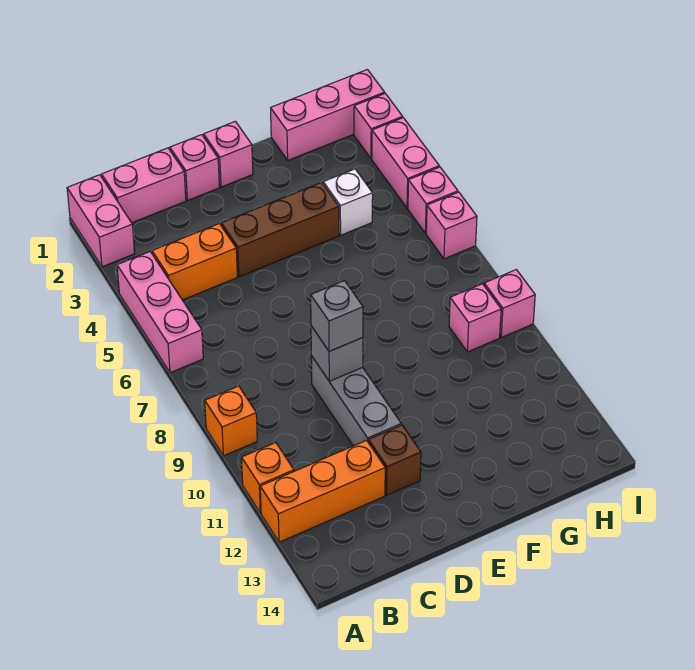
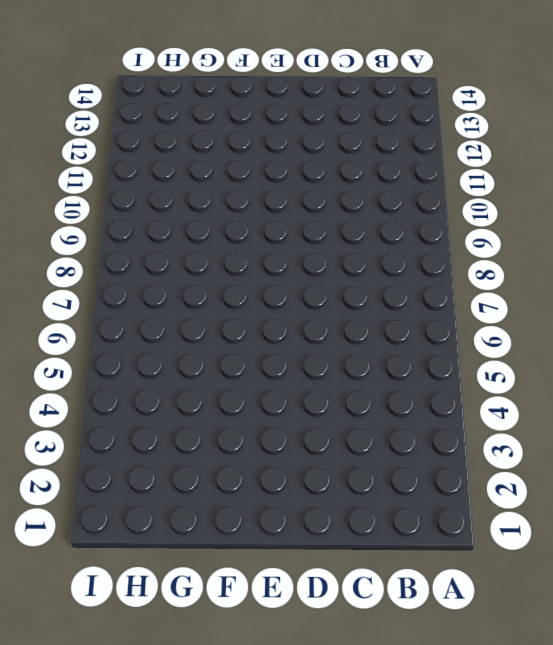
none -> pink 1x2 brick [67,175,135,267]
none -> pink 1x3 brick [117,252,203,373]
none -> orange 1x1 brick [205,386,257,456]

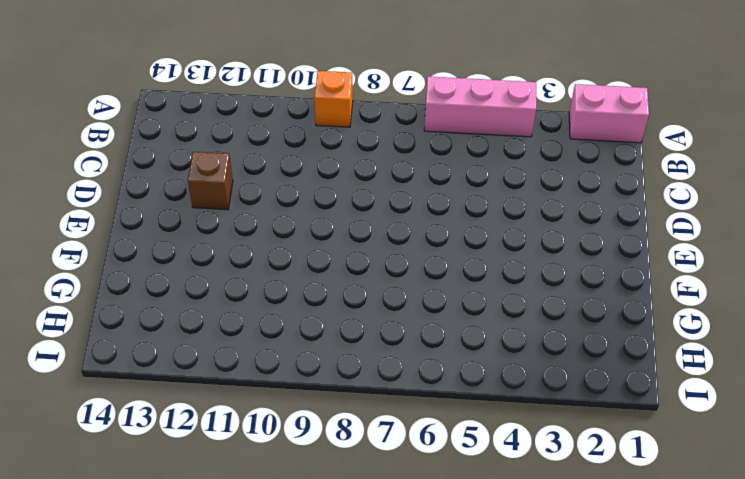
none -> orange 1x1 brick [242,443,294,513]
none -> orange 1x3 brick [260,440,385,542]
none -> pink 1x2 brick [102,148,186,223]

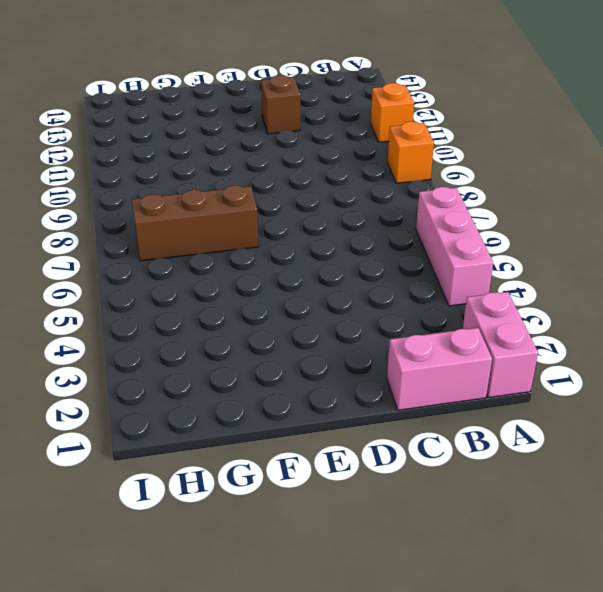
brown 1x3 brick [132,185,258,261] -> brown 1x3 brick moved to [221,183,339,277]
none -> orange 1x3 brick [260,440,385,542]
none -> orange 1x2 brick [152,223,237,300]
none -> pink 1x1 brick [170,135,220,200]

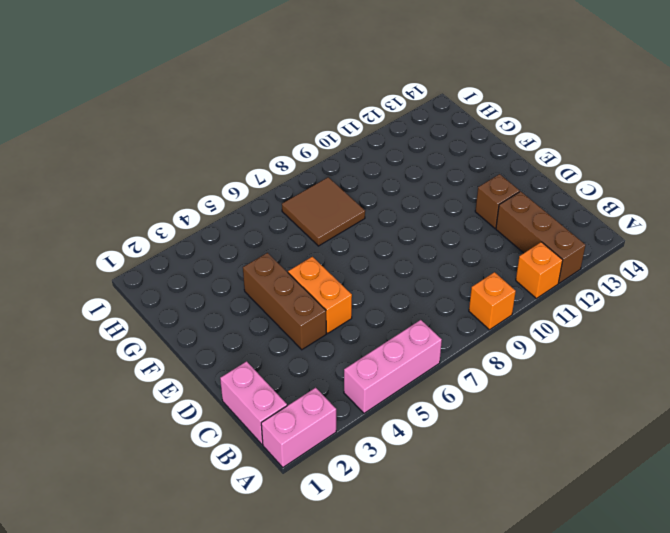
brown 1x3 brick [496,191,585,283] -> orange 1x3 brick [260,440,385,542]
orange 1x2 brick [288,257,352,334] -> orange 1x2 brick moved to [152,223,237,300]
brown 2x2 tile [282,177,365,246] -> none
none -> pink 1x1 brick [170,135,220,200]
none -> grey 1x3 brick [311,356,401,446]
none -> pink 1x1 brick [204,121,253,187]

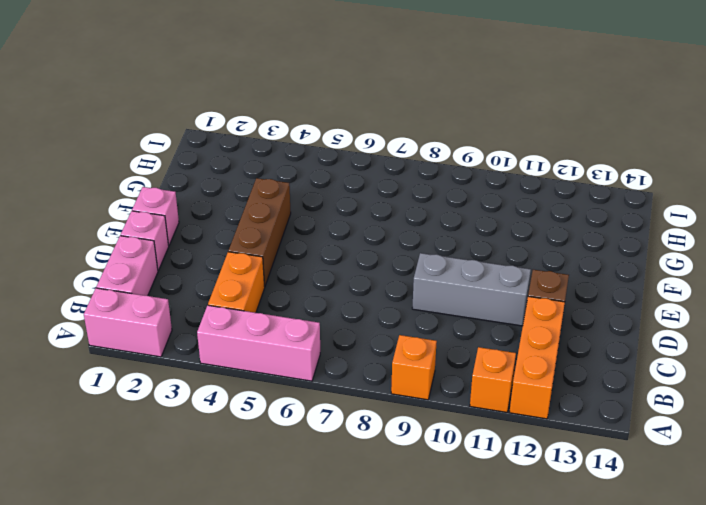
none -> pink 1x3 brick [271,70,385,160]
none -> white 1x1 brick [323,169,373,235]
none -> pink 1x1 brick [449,284,501,352]

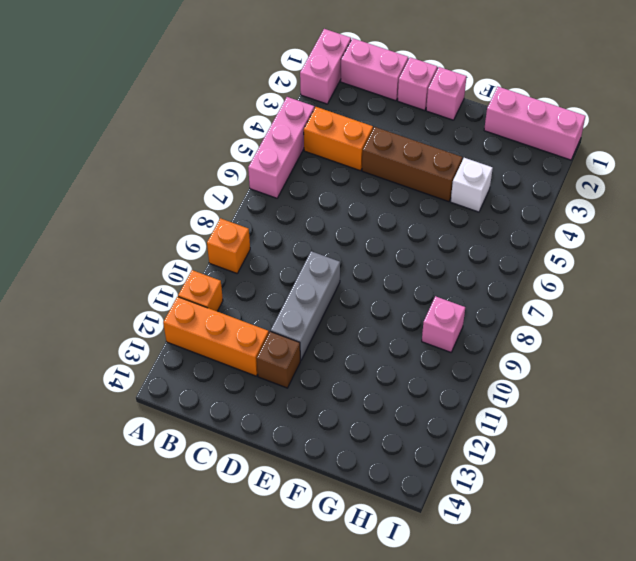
none -> pink 1x1 brick [354,94,403,159]
none -> pink 1x2 brick [372,118,439,208]
none -> pink 1x1 brick [408,167,458,233]

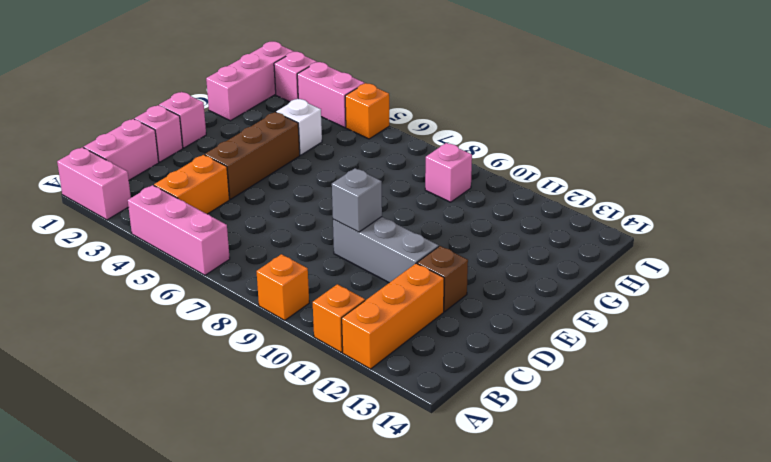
orange 1x1 brick [345,83,389,139] -> pink 1x1 brick [408,167,458,233]
none -> pink 1x1 brick [426,192,477,259]
none -> pink 1x1 brick [484,270,535,337]
none -> grey 1x1 brick [311,281,363,351]

